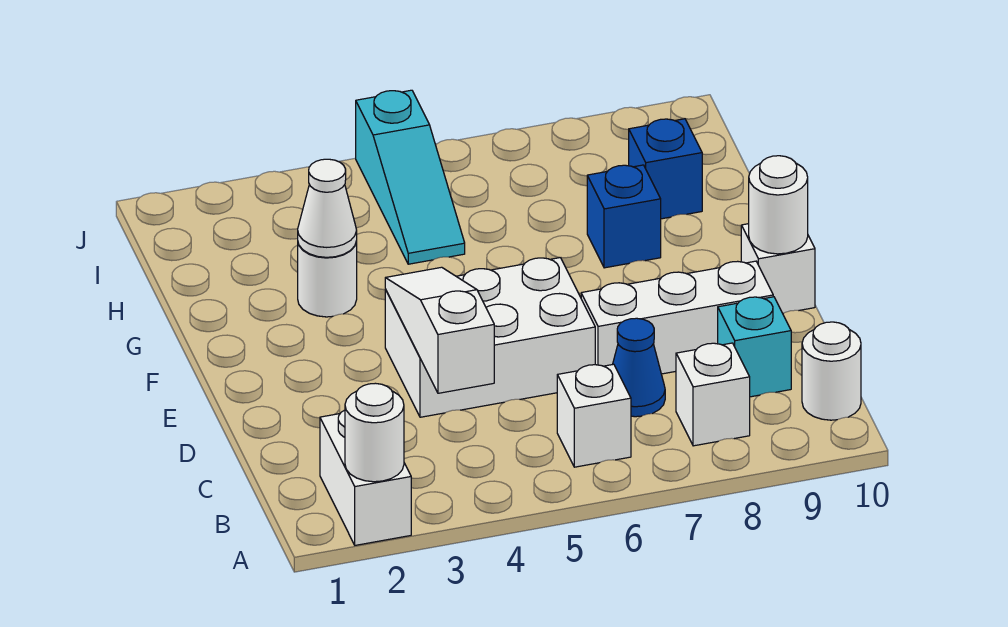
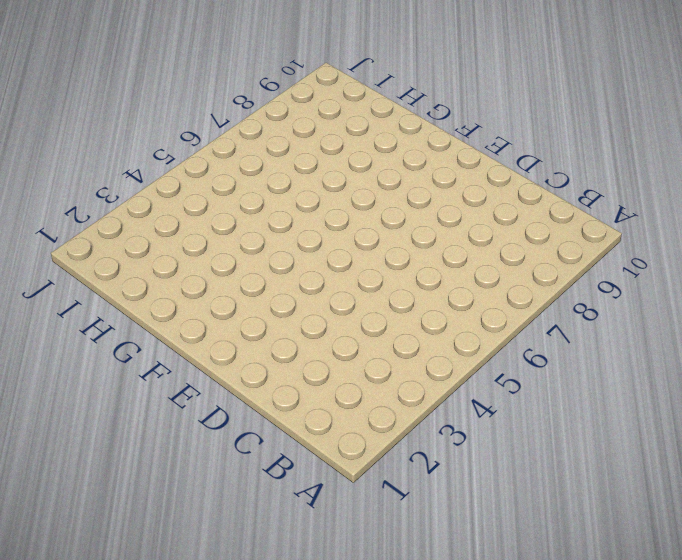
none -> white 1x2 brick [320,410,411,545]
none -> white 1x1 brick [557,364,631,467]
none -> white 1x1 brick [676,343,750,446]

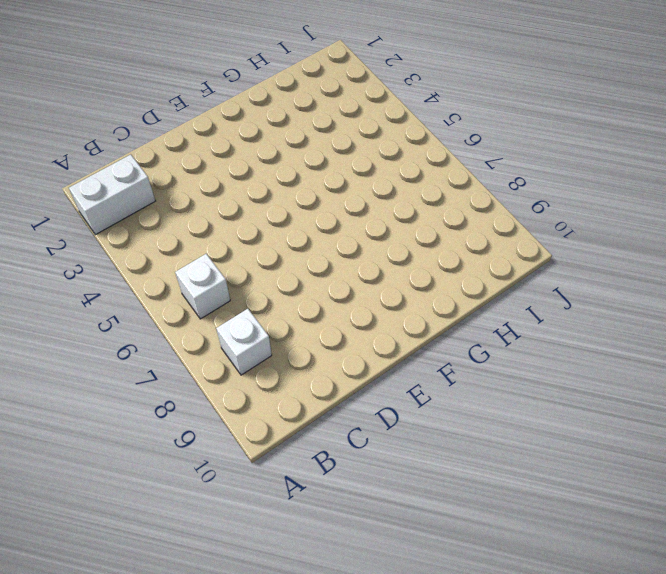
none -> white 1x1 round brick [802,322,861,420]
none -> blue 1x1 cone [613,318,665,417]
none -> cyan 1x1 brick [718,297,791,397]

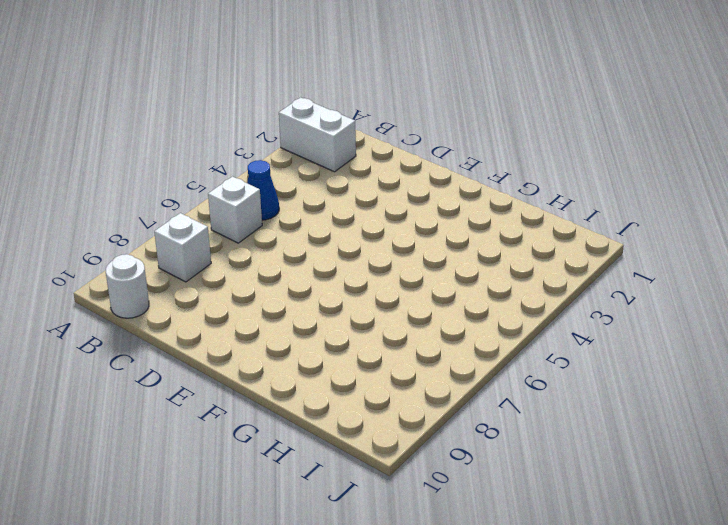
blue 1x1 cone [247,160,279,220] -> blue 1x1 cone moved to [613,318,665,417]
none -> cyan 1x1 brick [718,297,791,397]
none -> white 2x3 brick [385,258,595,417]
none -> white 1x3 brick [581,261,773,374]

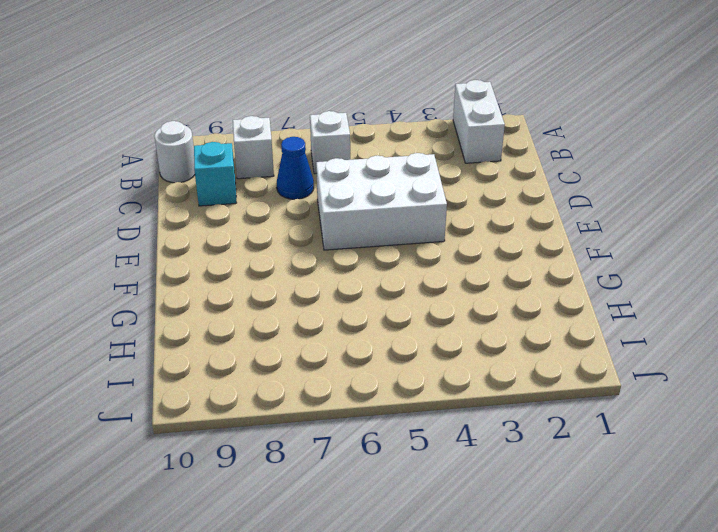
none -> white 1x3 brick [581,261,773,374]
none -> white 1x1 brick [741,224,815,313]
none -> white 1x1 round brick [298,241,357,317]

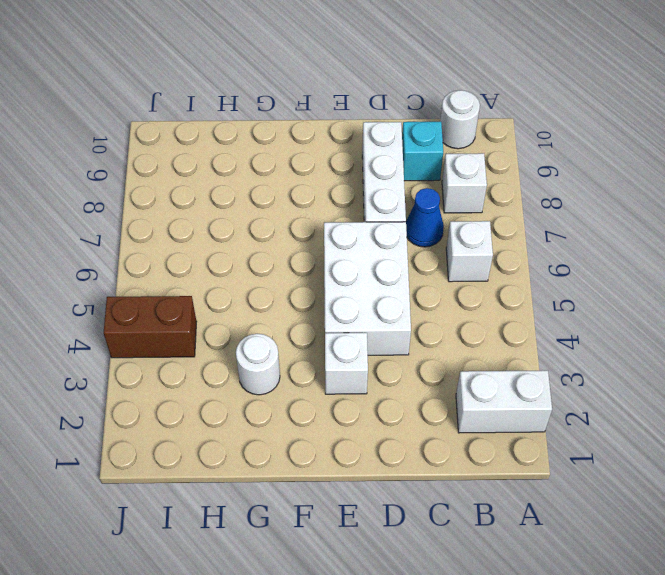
white 1x1 brick [325,333,368,394] -> white 1x1 brick moved to [741,224,815,313]
brown 1x2 brick [104,296,197,358] -> none
none -> blue 1x1 brick [587,165,661,268]
none -> cyan 1x3 slope [356,90,465,264]
none -> blue 1x1 brick [629,119,702,219]

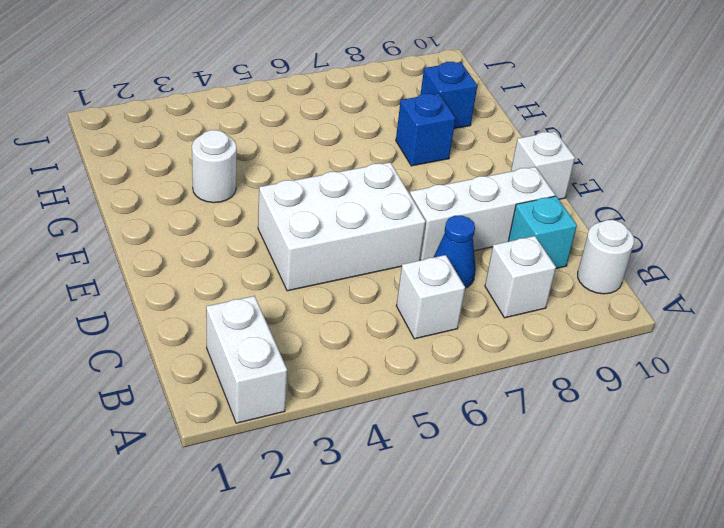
none -> cyan 1x3 slope [356,90,465,264]
none -> white 1x1 round brick [345,383,404,482]
none -> white 1x3 slope [385,267,494,393]

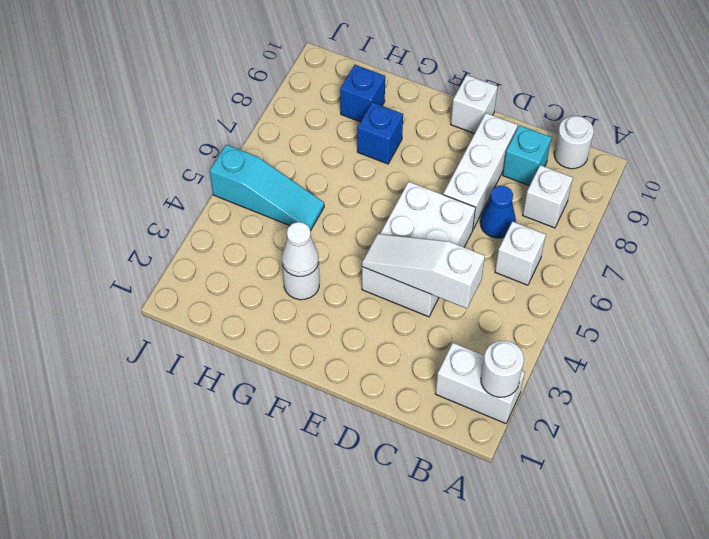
none -> white 1x1 round brick [749,156,808,254]

